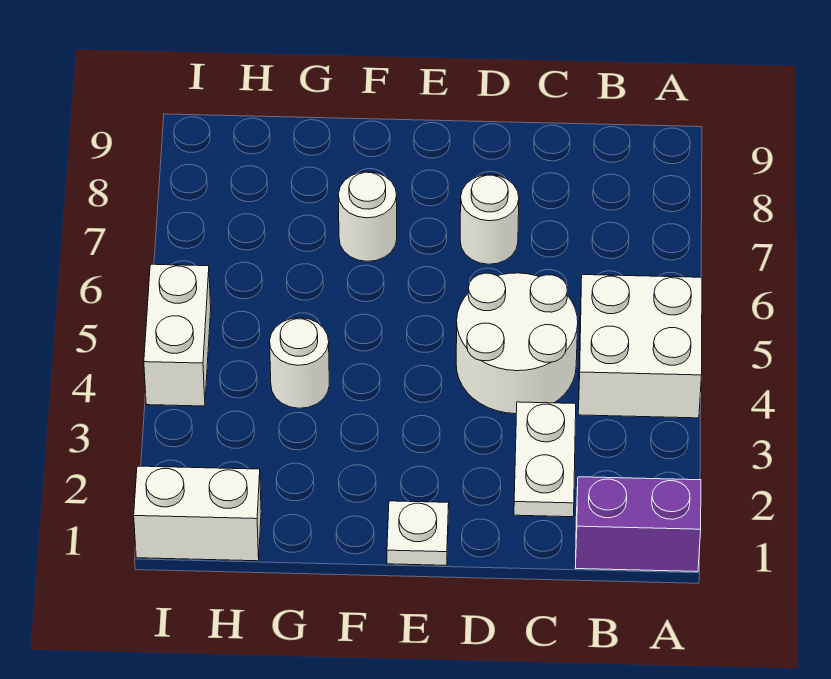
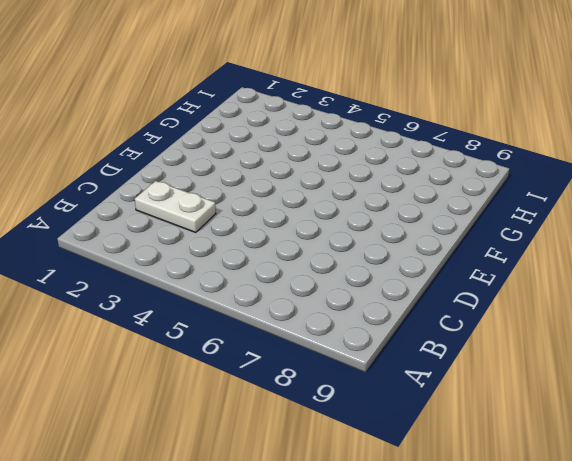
none -> purple 1x2 brick [576,477,701,572]
none -> white 2x2 brick [578,275,702,418]

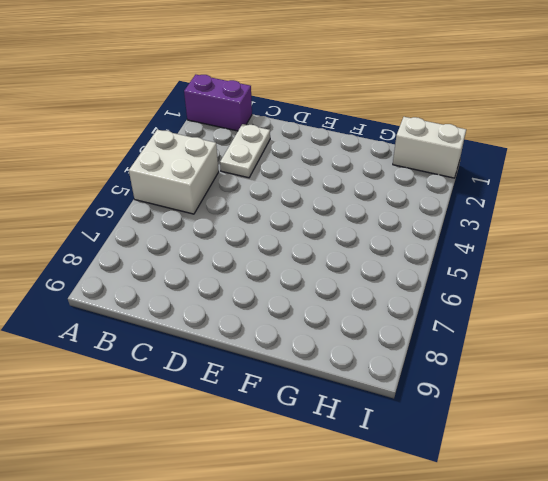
none -> white 2x2 round brick [456,273,578,414]
none -> white 1x1 round brick [460,175,519,264]

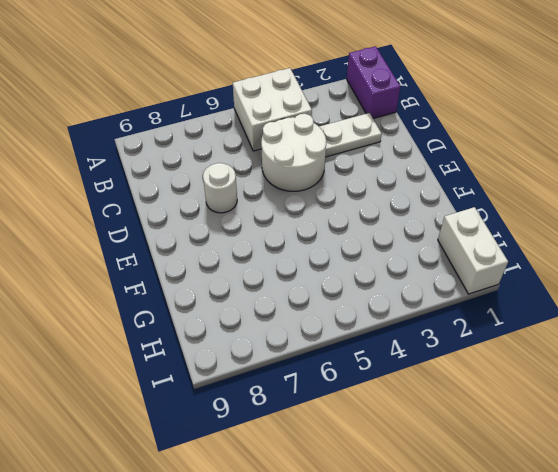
none -> white 1x1 plate [387,501,449,565]
none -> white 1x1 round brick [338,172,397,261]

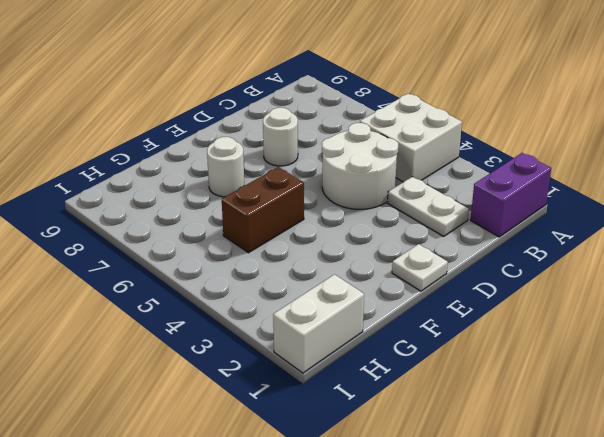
brown 1x2 brick [222,167,304,253] -> none
none -> white 1x1 round brick [270,318,329,408]
none -> white 1x2 brick [144,264,211,406]

